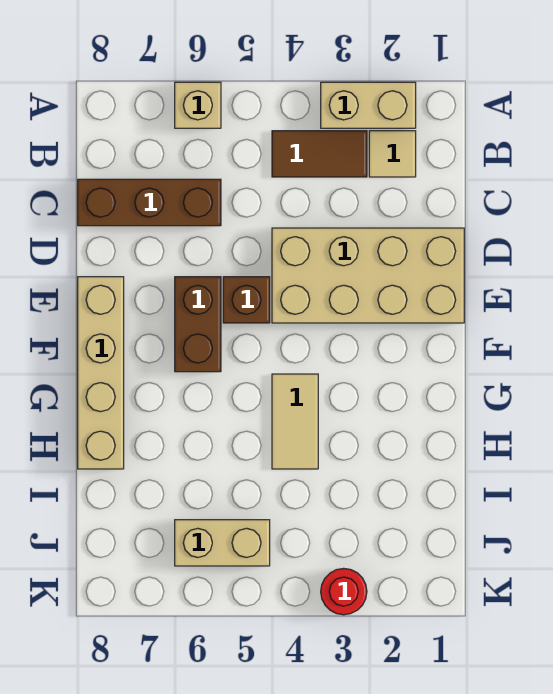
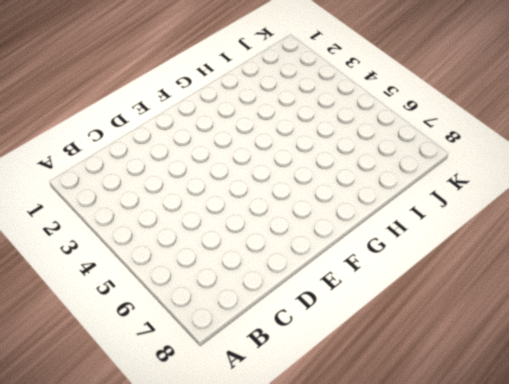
none -> tan 1x2 brick [321,82,416,128]
none -> tan 1x1 brick [175,82,221,128]
none -> tan 1x1 tile [369,131,416,177]

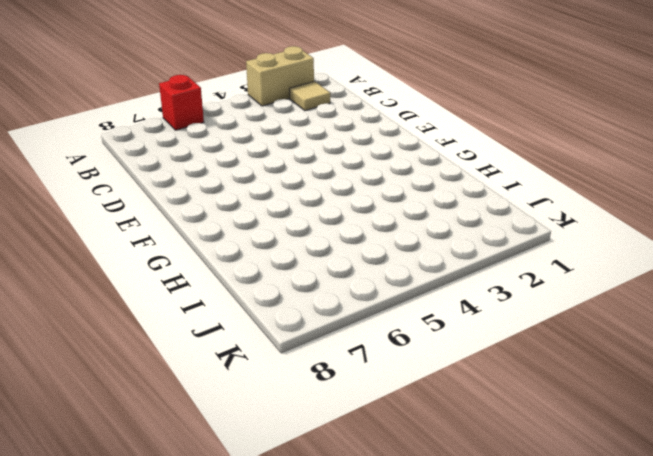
red 1x1 brick [159,75,204,130] -> tan 1x1 brick [175,82,221,128]
none -> brown 1x2 tile [272,131,367,177]
none -> brown 1x3 brick [78,179,221,226]
none -> tan 2x4 brick [272,228,464,323]

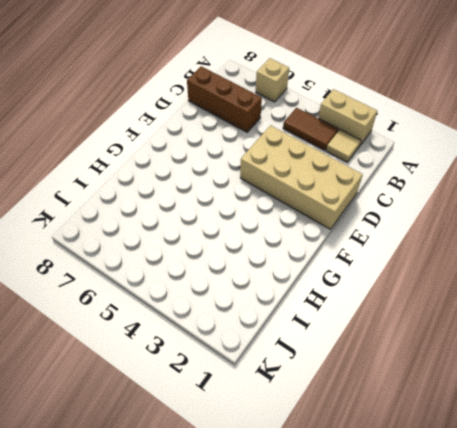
none -> brown 1x1 brick [223,277,270,323]
none -> brown 1x2 brick [175,277,221,372]
none -> tan 1x4 brick [78,277,124,469]

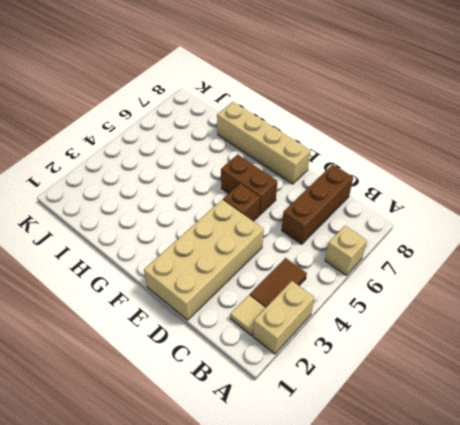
none -> tan 1x2 tile [272,374,318,469]
none -> tan 1x2 brick [175,520,270,566]
none -> red 1x1 round brick [321,568,367,615]

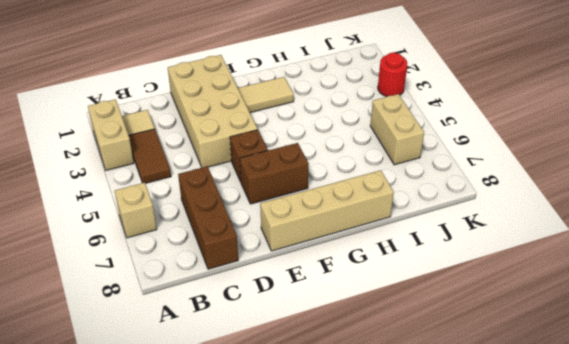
tan 1x2 tile [238,77,294,113] -> tan 1x2 tile moved to [272,374,318,469]

